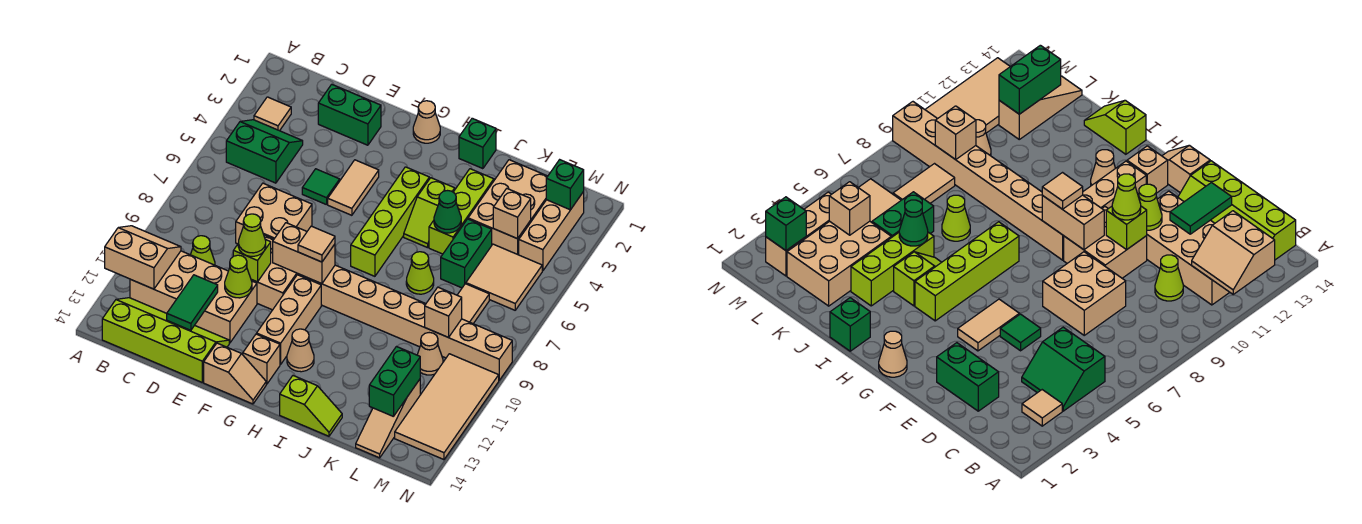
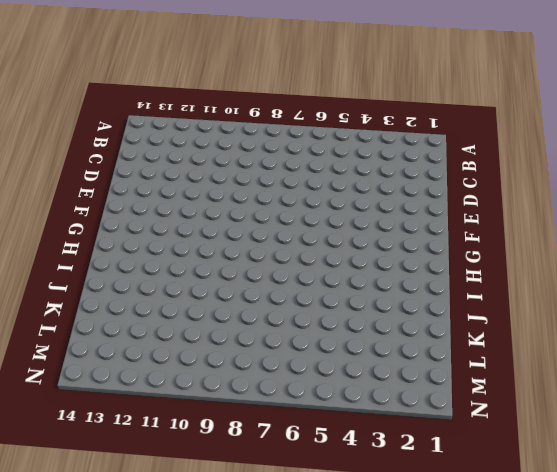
none -> tan 1x1 tile [254,97,291,131]
none -> green 2x2 slope [226,120,303,183]
none -> tan 2x4 brick [130,251,257,343]
none -> lime 2x4 slope [102,298,229,382]

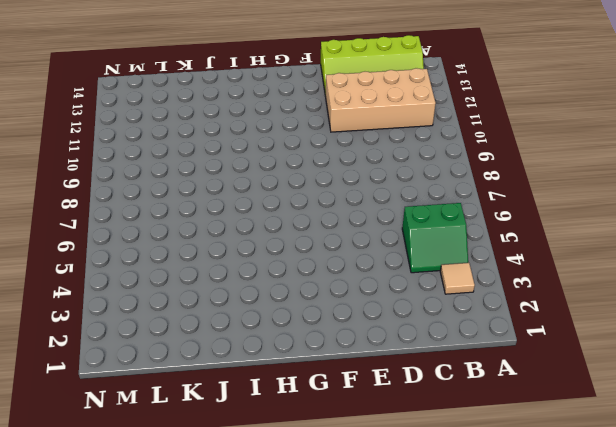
none -> lime 1x1 cone [191,236,215,265]
none -> green 1x2 brick [318,84,381,145]
none -> tan 2x2 brick [236,183,312,244]
none -> green 1x1 tile [302,169,340,205]

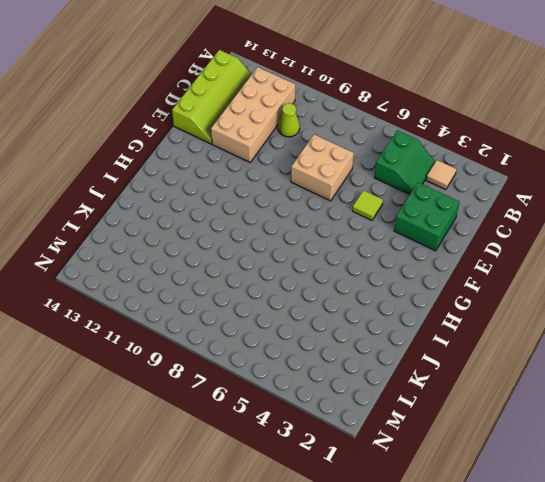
green 2x2 brick [394,183,459,251] -> green 1x2 brick [318,84,381,145]
lime 1x1 tile [352,190,383,220] -> green 1x1 tile [302,169,340,205]
none -> tan 2x2 brick [251,235,298,310]
none -> tan 1x2 tile [328,160,379,215]
none -> tan 1x2 slope [204,343,266,404]
none -> tan 1x1 cone [413,101,440,143]

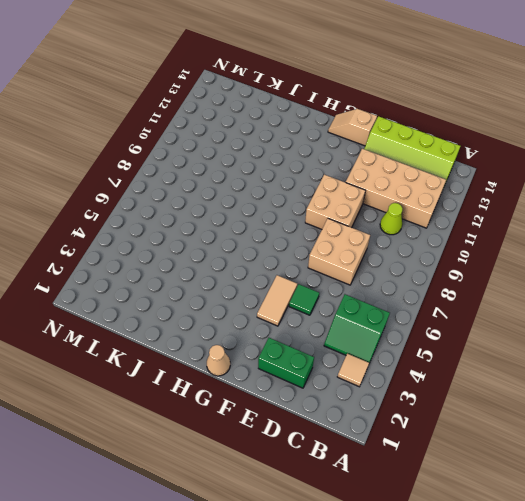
none -> tan 1x8 brick [298,265,512,380]
none -> tan 1x3 brick [257,275,321,364]
none -> tan 1x1 brick [243,334,280,384]
none -> lime 1x4 brick [351,167,429,276]

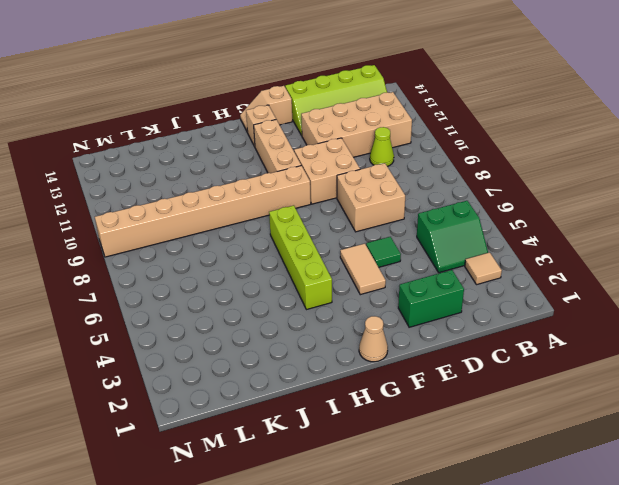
none -> tan 1x1 cone [287,329,314,372]
none -> green 1x1 brick [459,118,496,169]
none -> lime 1x2 slope [404,178,455,248]
none -> lime 1x2 slope [280,376,342,436]

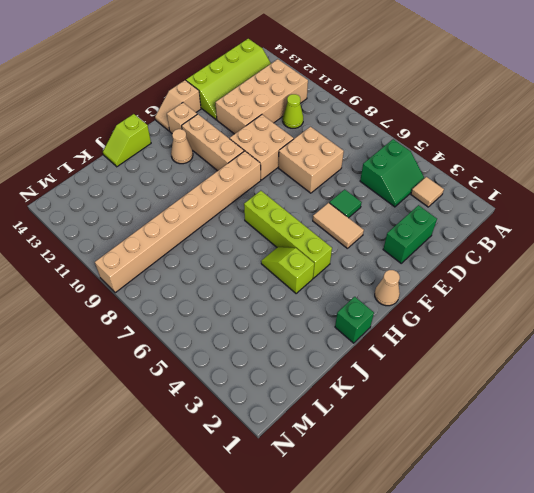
none -> lime 1x3 brick [429,169,494,254]
none -> lime 1x1 cone [406,252,434,294]
none -> tan 2x3 brick [468,160,548,255]
none -> green 1x2 brick [441,219,492,288]

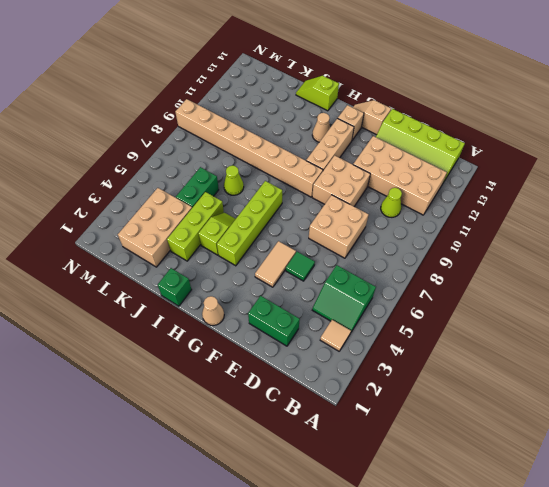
none -> tan 2x2 tile [466,244,542,310]
none -> tan 1x2 tile [457,284,489,324]
none -> tan 1x1 cone [417,333,443,375]
none -> tan 1x3 slope [356,379,420,458]

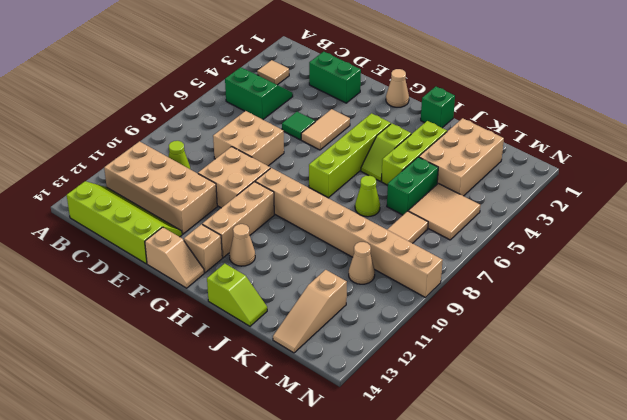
none -> tan 1x3 brick [519,192,584,271]
none -> tan 2x4 tile [395,354,499,460]
none -> tan 2x2 slope [105,226,181,289]
none -> green 1x2 tile [167,275,218,330]

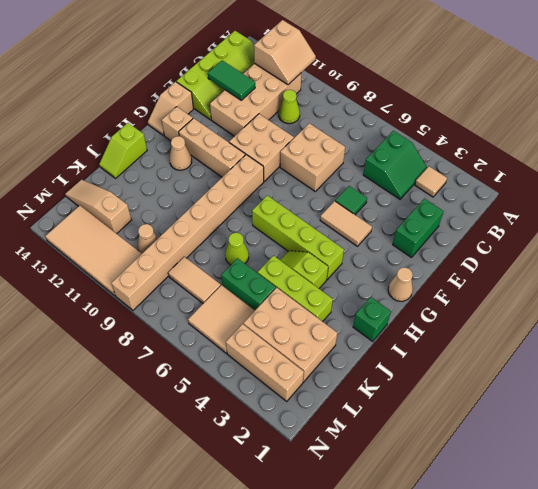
none -> lime 1x1 brick [233,240,271,282]
none -> lime 1x1 cone [225,255,252,298]
none -> tan 1x2 brick [273,223,335,284]
none -> green 1x1 cone [434,191,461,233]

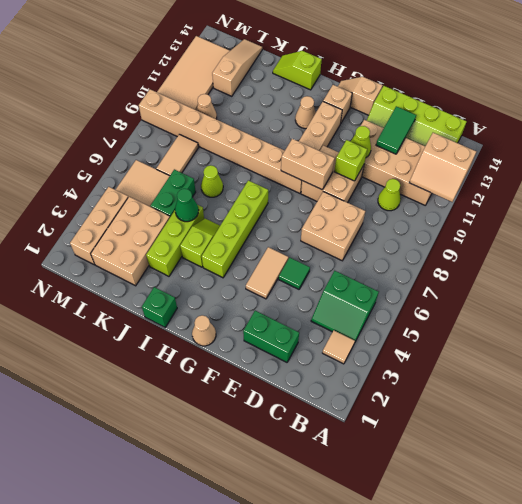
none -> tan 1x1 brick [493,189,531,239]
none -> tan 1x1 brick [425,287,462,337]
none -> green 1x2 brick [369,347,420,417]
none -> green 1x1 brick [546,160,584,210]

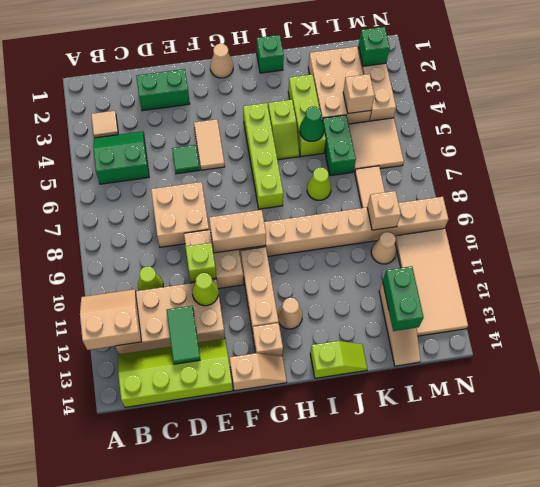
none -> lime 1x1 cone [238,214,266,256]
none -> tan 1x1 tile [298,226,335,262]

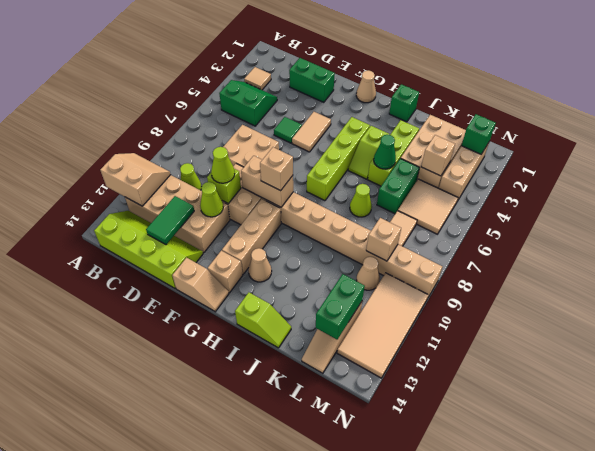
tan 1x1 brick [260,147,293,191] -> tan 1x1 tile [298,226,335,262]

